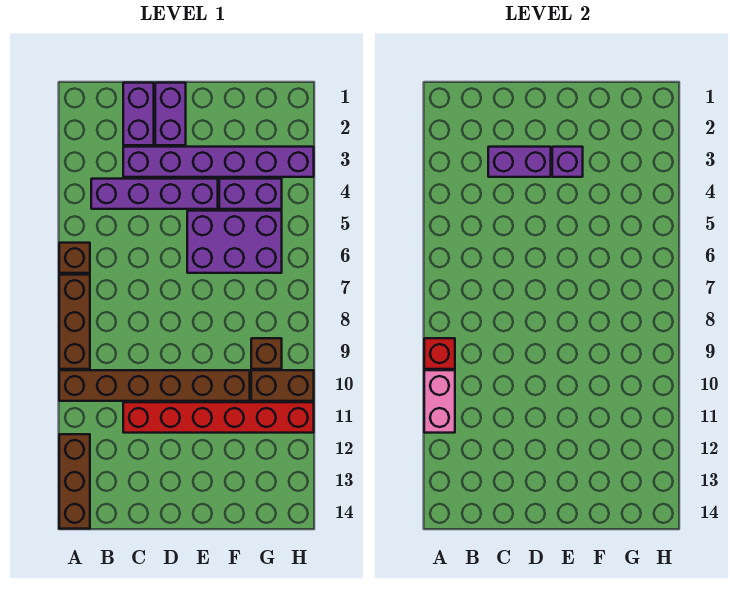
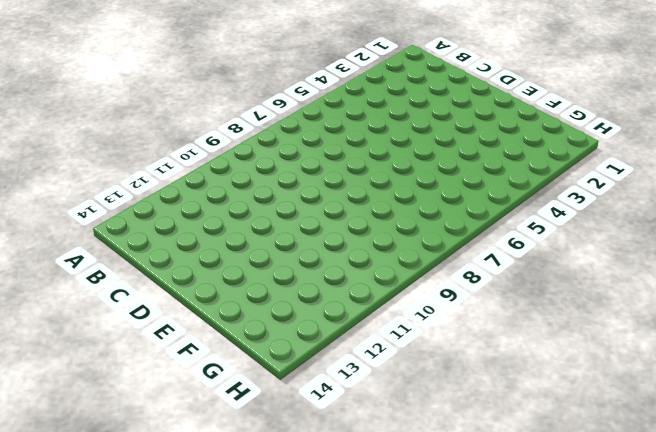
none -> brown 1x1 brick [59,243,90,273]
none -> brown 1x3 brick [59,275,90,369]
none -> brown 1x6 brick [59,370,250,401]

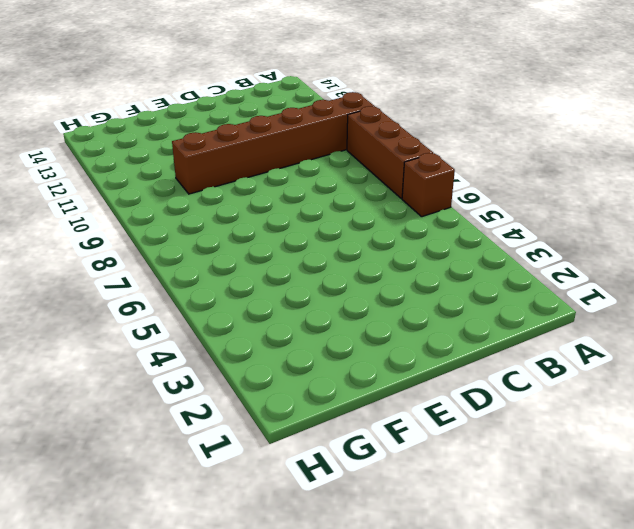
none -> brown 1x3 brick [59,434,90,529]
none -> purple 1x4 brick [91,179,218,209]
none -> purple 1x2 brick [123,83,154,145]

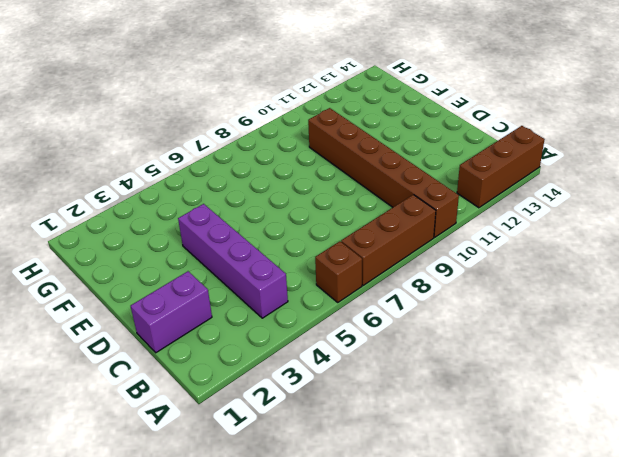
none -> purple 1x6 brick [123,147,314,177]
none -> red 1x6 brick [123,402,314,433]
none -> purple 1x2 brick [155,83,186,145]

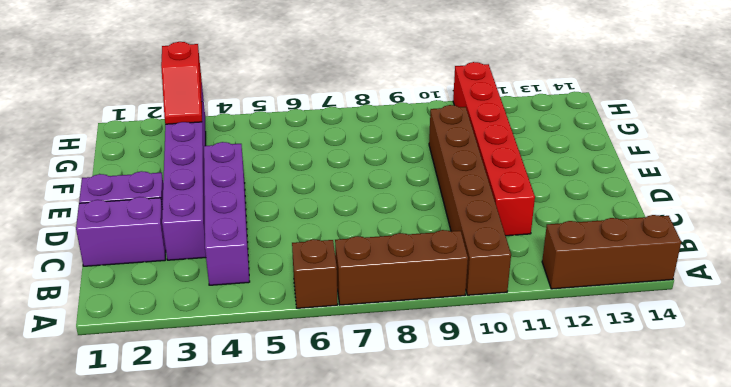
red 1x2 slope [161,42,202,124] -> none
none -> purple 2x3 brick [187,211,282,273]
none -> purple 1x2 brick [219,179,282,209]
none -> brown 1x1 brick [251,338,282,369]

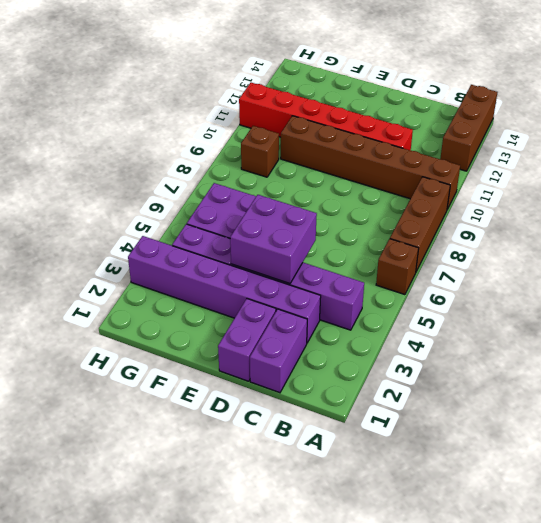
purple 2x2 brick [230,195,317,284] -> none
none -> brown 1x2 brick [251,370,314,401]
none -> red 1x1 brick [424,338,455,369]
none -> pink 1x2 brick [424,370,455,433]

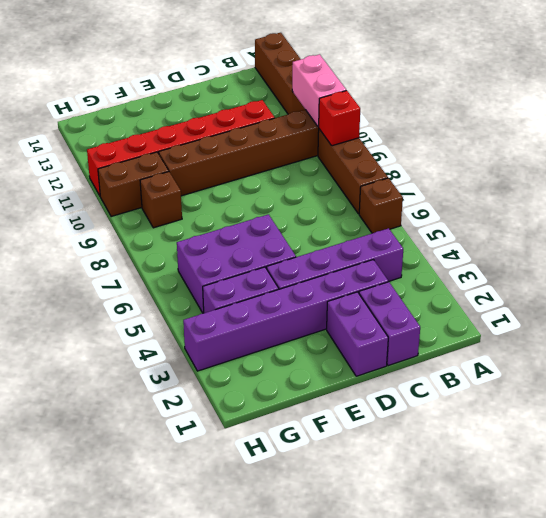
none -> purple 1x2 brick [488,147,551,177]
none -> purple 1x1 brick [552,147,583,177]

